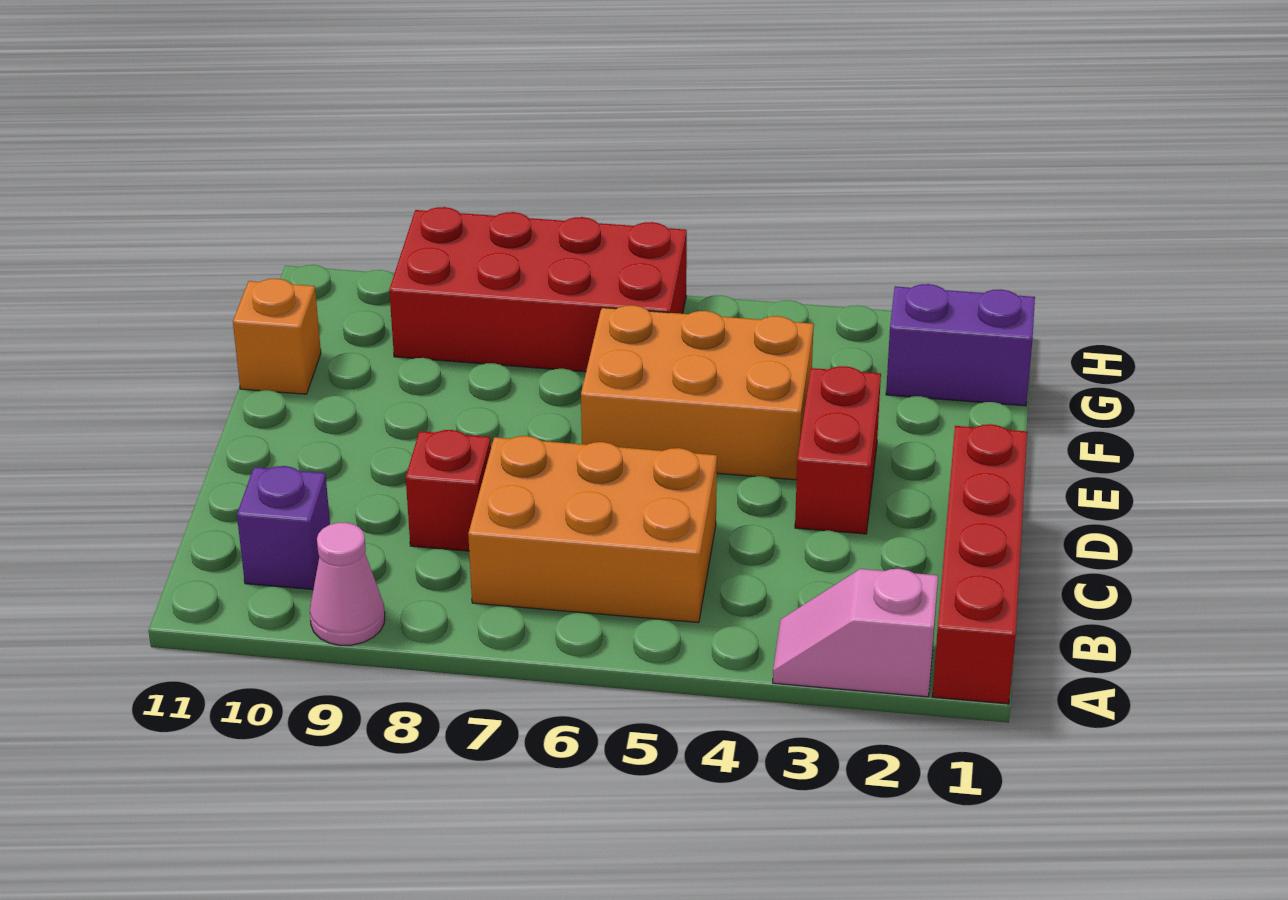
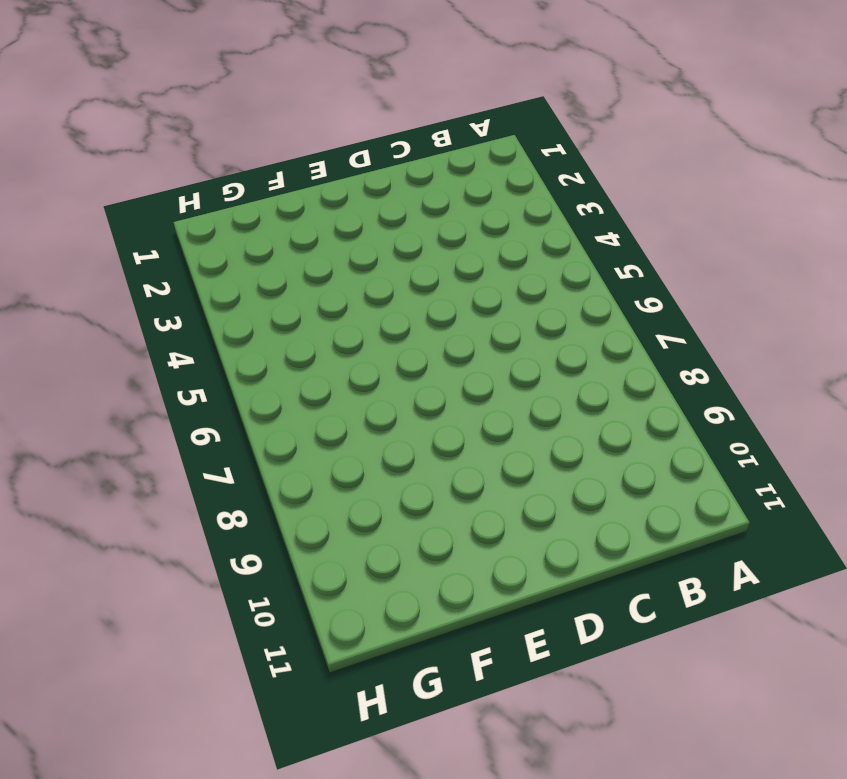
none -> red 1x4 brick [932,424,1027,704]
none -> pink 1x2 slope [773,569,938,697]

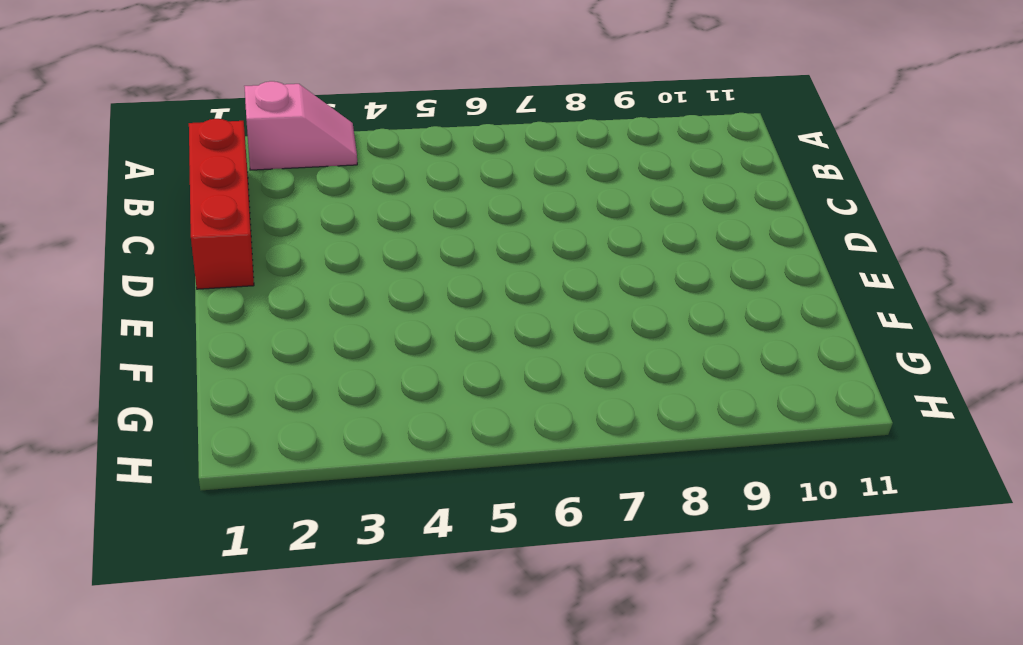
red 1x3 brick [189,119,254,289] -> red 1x4 brick [932,424,1027,704]
none -> pink 1x1 cone [310,522,385,645]
none -> orange 2x3 brick [468,436,717,623]

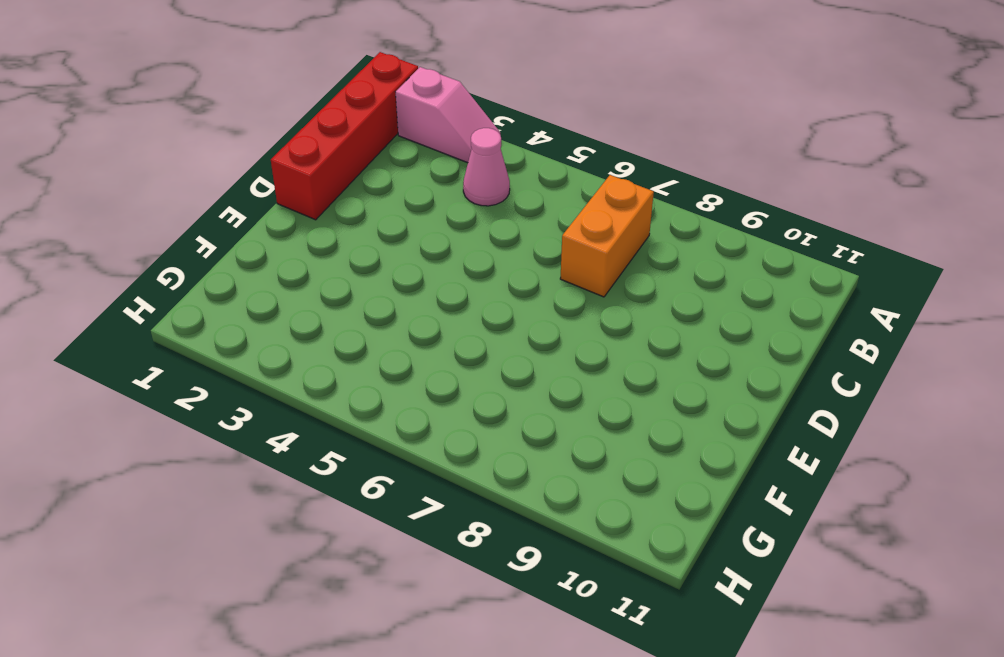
pink 1x1 cone [463,128,510,206] -> pink 1x1 cone moved to [310,522,385,645]
orange 1x2 brick [560,175,654,297] -> orange 2x3 brick [468,436,717,623]
none -> purple 1x1 brick [237,466,330,589]
none -> red 1x1 brick [406,430,491,551]

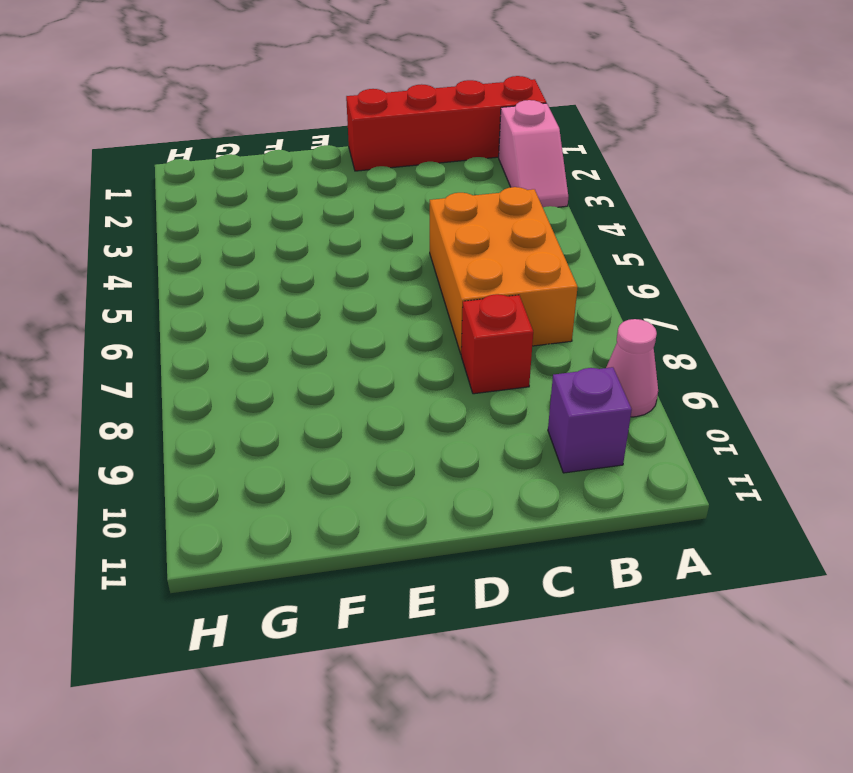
none -> red 1x2 brick [795,366,881,534]
none -> orange 2x3 brick [581,305,814,480]

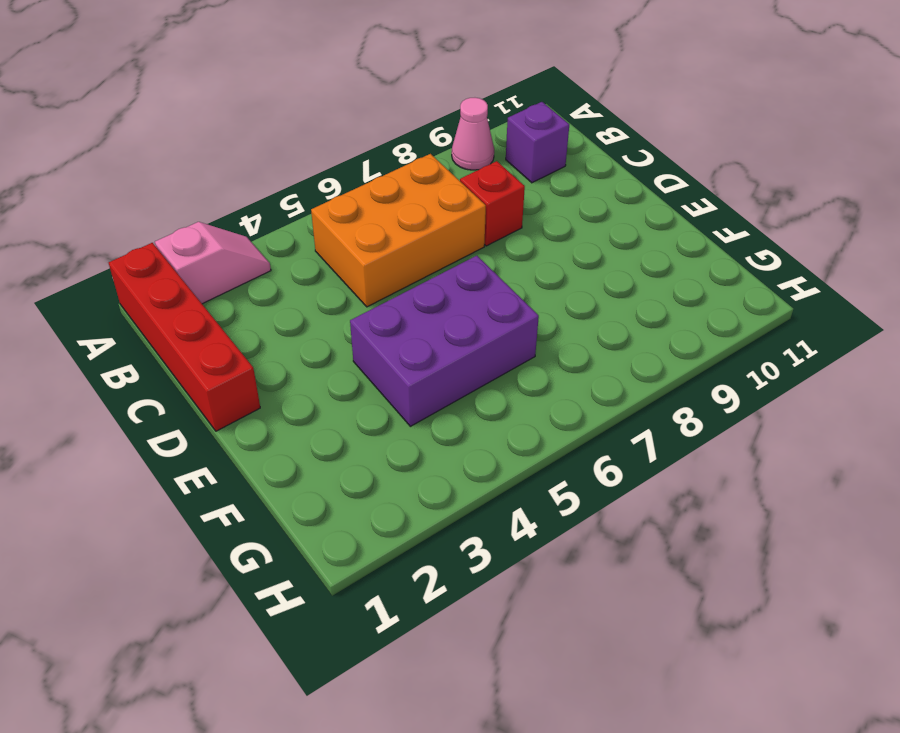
purple 2x3 brick [350,256,539,426] -> orange 2x3 brick [581,305,814,480]
none -> red 1x2 brick [795,366,881,534]
none -> orange 1x1 brick [233,279,321,394]

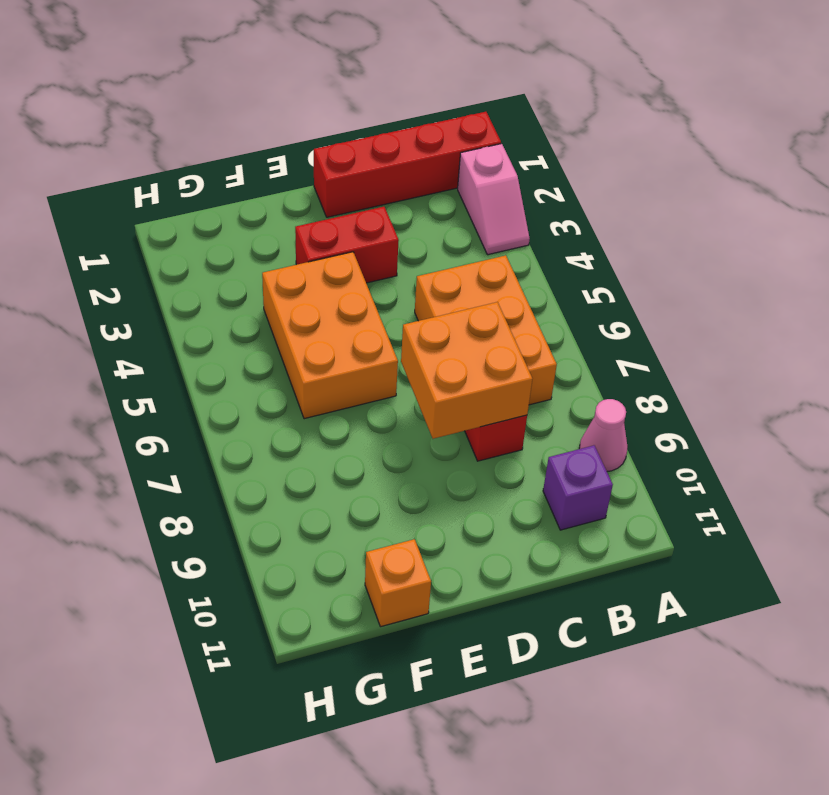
orange 2x2 brick [401,302,532,439] -> none
none -> purple 1x2 brick [886,284,1035,406]
none -> red 2x4 brick [389,207,687,372]

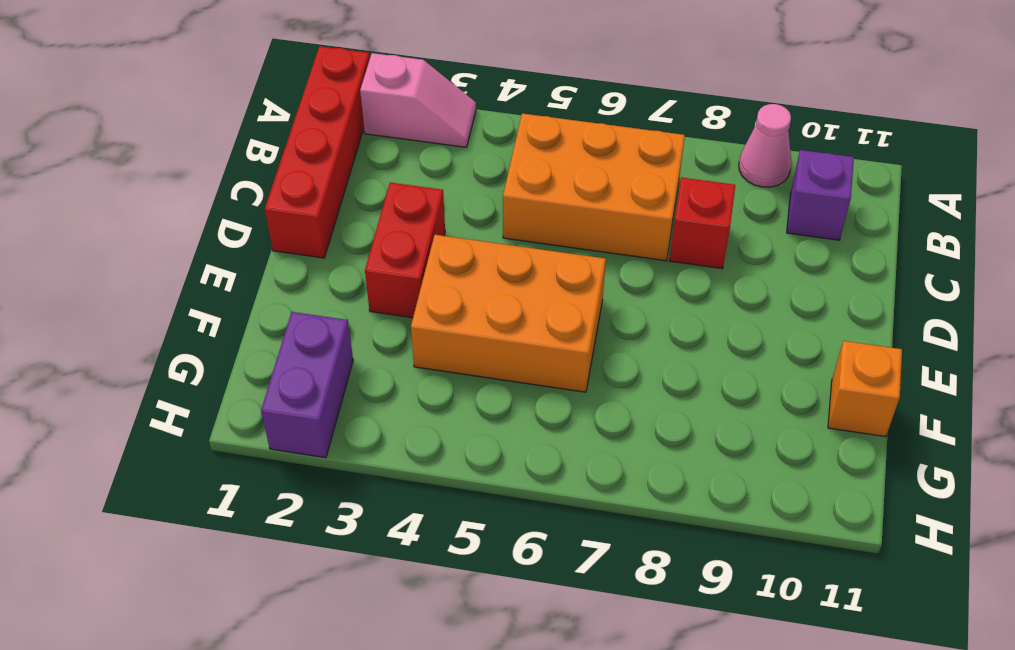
purple 1x2 brick [261,312,353,458] -> purple 1x2 brick turned to [886,284,1035,406]
none -> red 2x4 brick [389,207,687,372]

